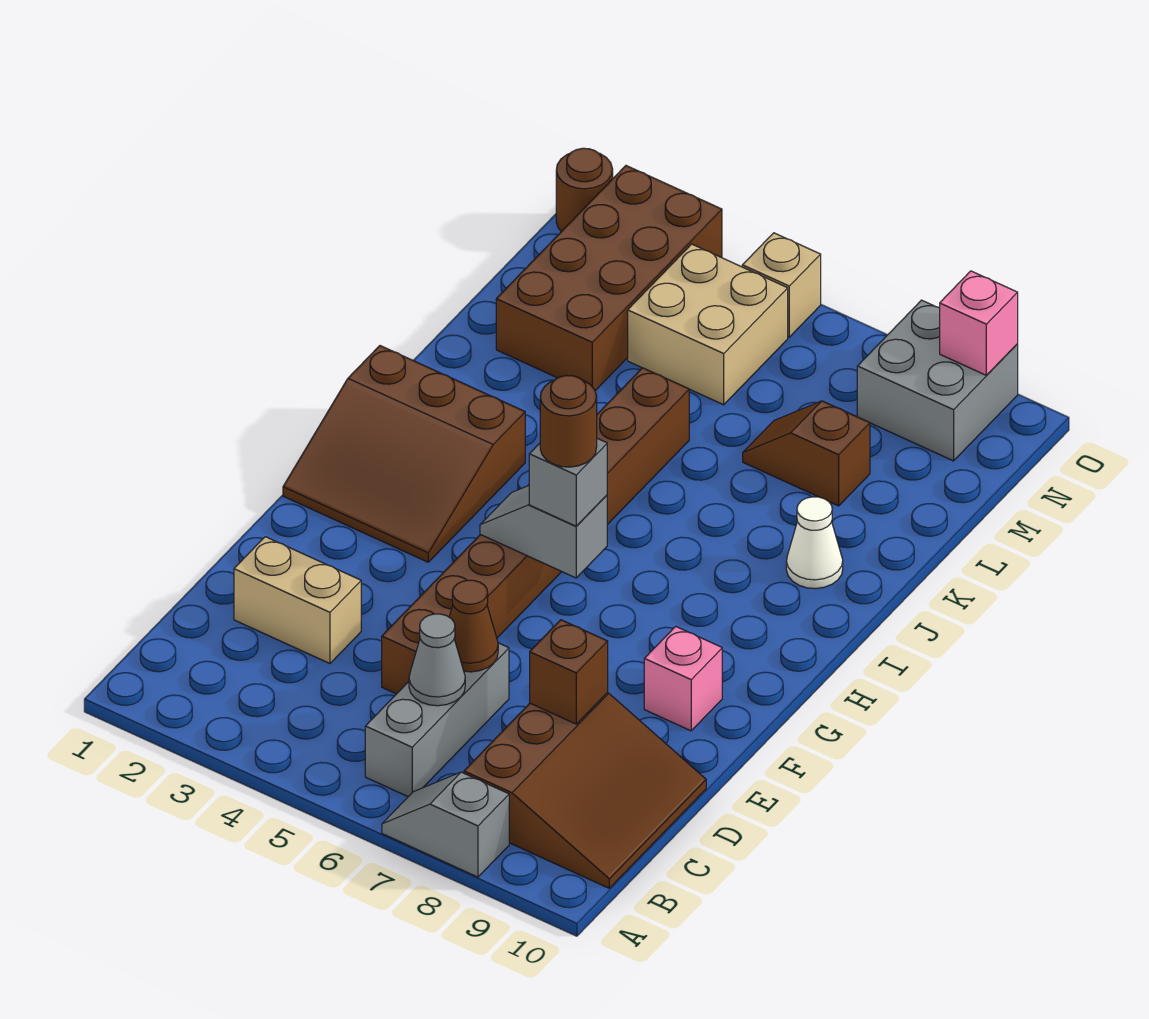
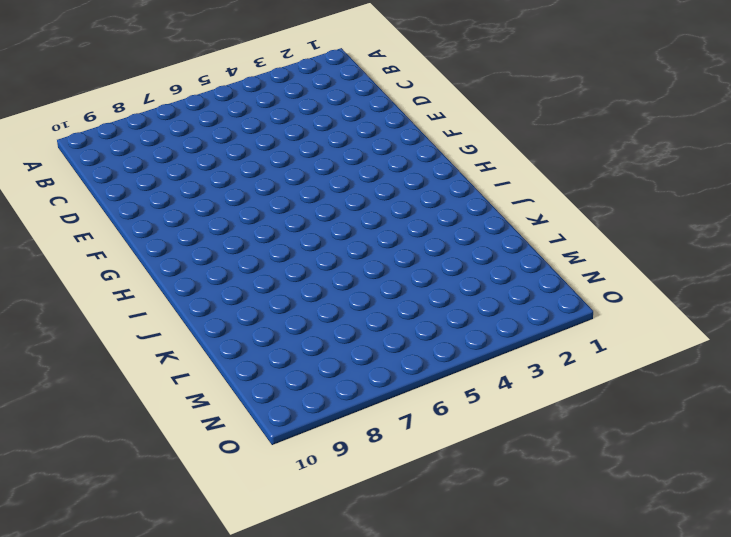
none -> grey 1x2 slope [382,772,509,877]
none -> grey 1x3 brick [365,643,509,797]
none -> brown 3x3 slope [464,693,706,888]

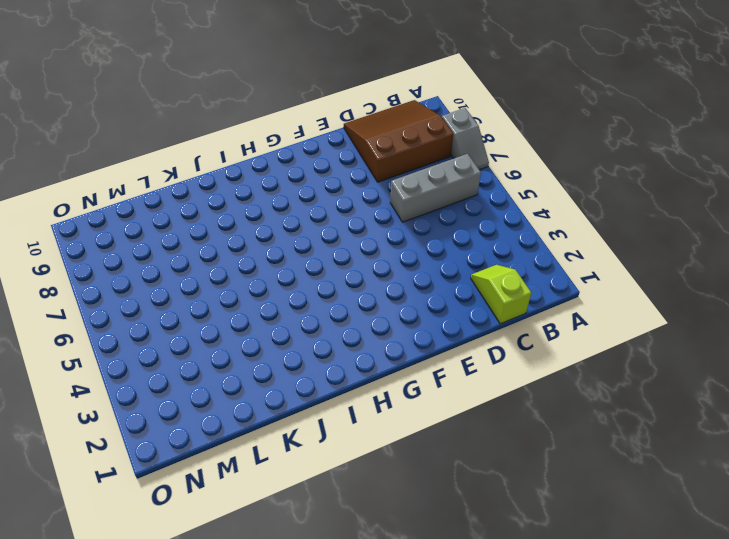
lime 1x2 slope [471,265,531,324] -> none
none -> tan 1x2 brick [234,537,361,664]
none -> brown 1x8 brick [382,368,689,694]
none -> pink 1x1 brick [644,626,722,731]

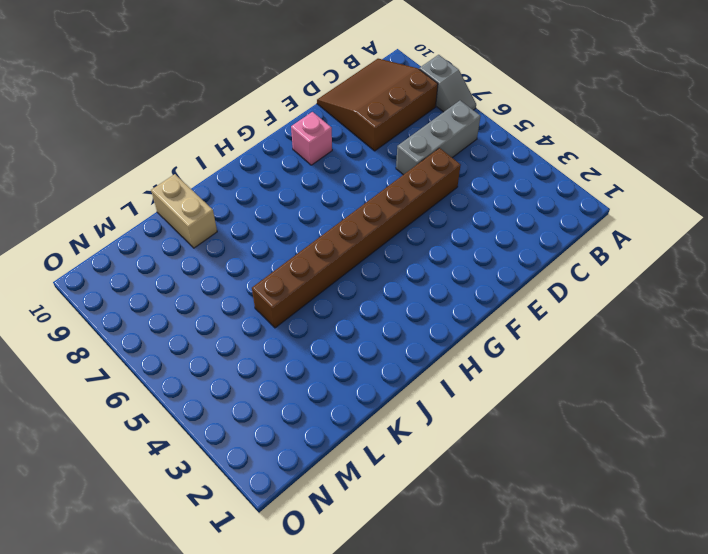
tan 1x2 brick [151,174,217,248] -> tan 1x2 brick moved to [234,537,361,664]
none -> brown 3x3 slope [283,346,525,562]
none -> white 1x1 cone [786,497,843,589]
none -> brown 2x4 brick [496,166,722,391]

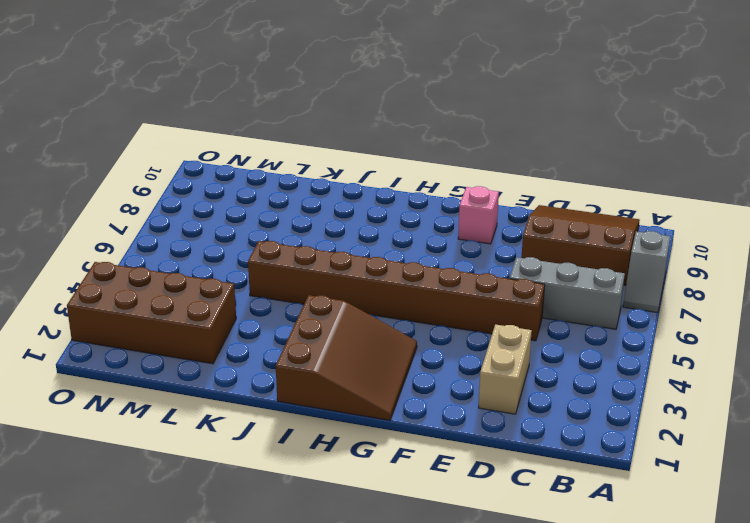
none -> white 1x1 cone [786,497,843,589]
none -> brown 1x2 slope [743,401,870,506]
none -> tan 2x2 brick [628,244,788,405]

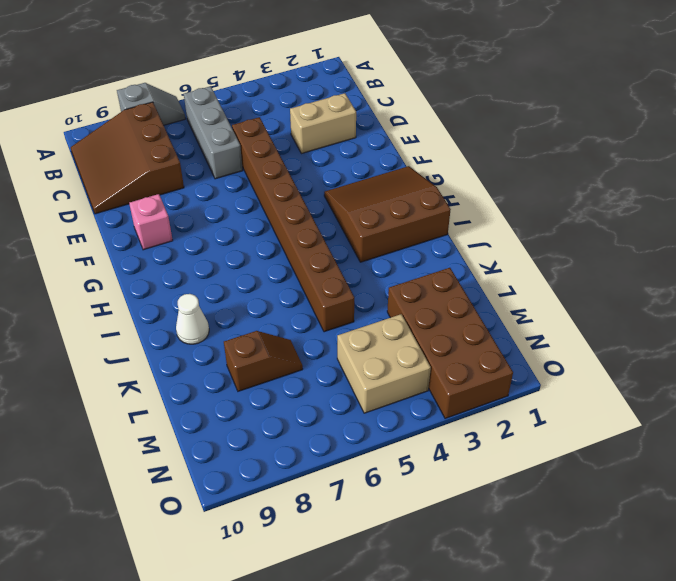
none -> grey 2x2 brick [857,300,1018,461]
none -> brown 1x1 round brick [556,148,613,232]
none -> tan 1x1 brick [742,233,821,337]

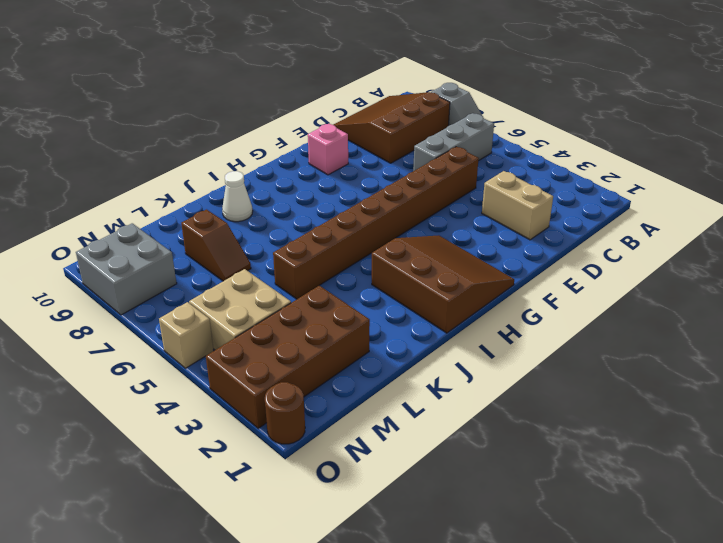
none -> grey 1x1 cone [409,614,465,706]
none -> brown 1x1 cone [449,580,498,672]
none -> brown 1x1 brick [530,620,608,724]

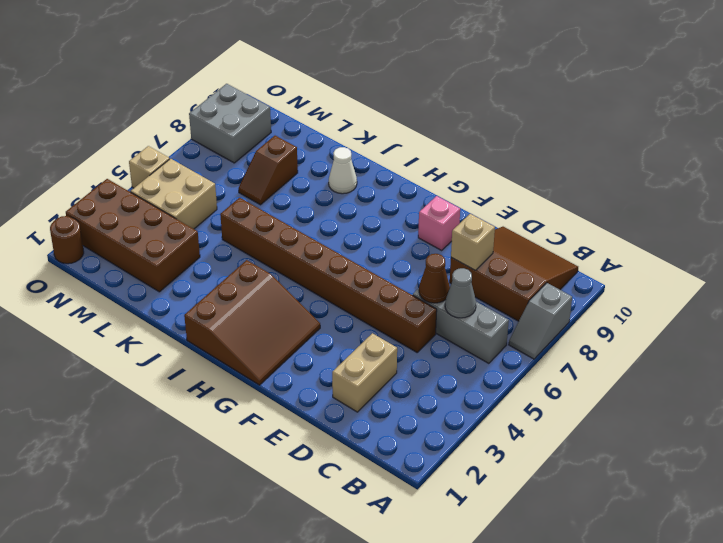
tan 1x1 brick [451,214,495,270] -> brown 1x1 brick [530,620,608,724]
none -> grey 1x2 slope [480,486,607,578]
none -> pink 1x1 brick [940,271,1018,375]
none -> grey 1x1 brick [529,439,607,526]

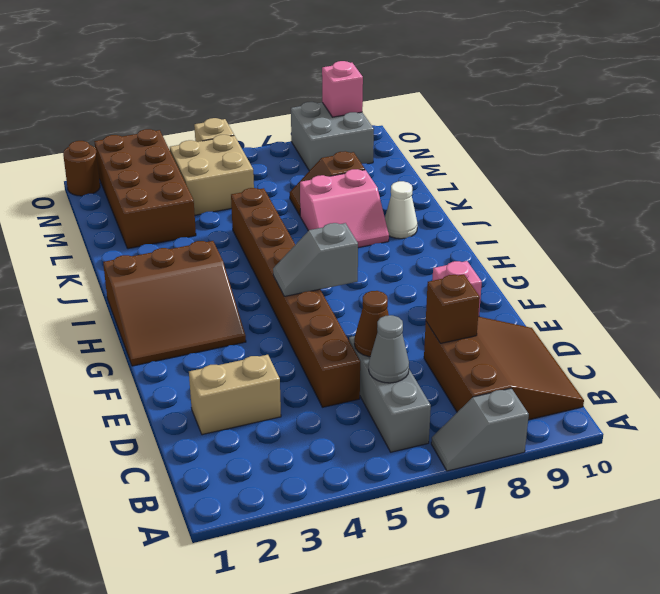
pink 2x2 slope [300,169,389,248] -> none
none -> grey 1x1 brick [529,439,607,526]
none -> brown 1x1 round brick [540,375,597,467]

